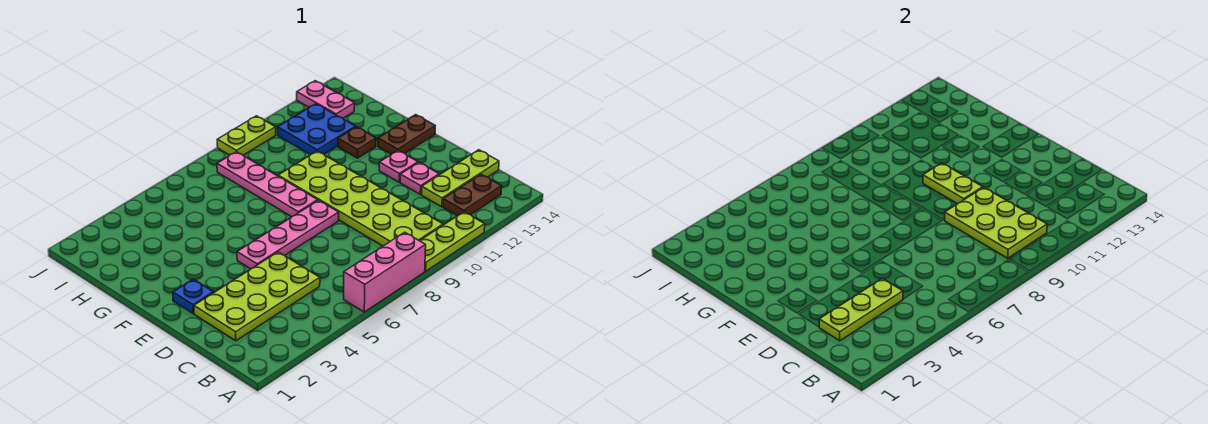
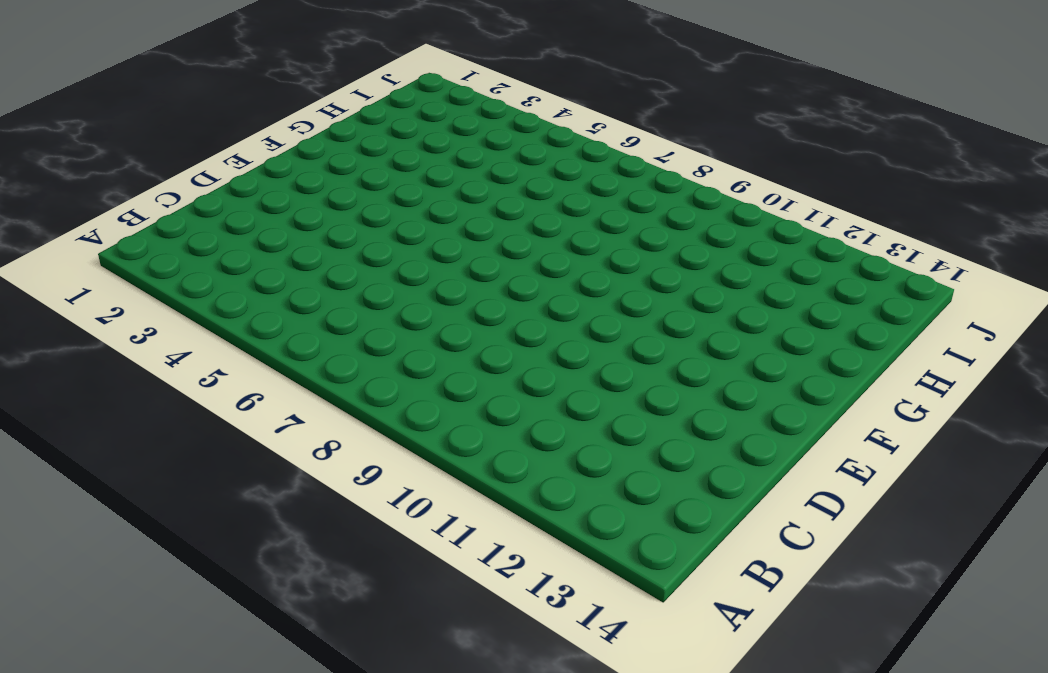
none -> pink 1x3 brick [344,232,426,312]
none -> lime 1x3 plate [420,212,485,271]
none -> lime 2x6 plate [278,151,443,246]

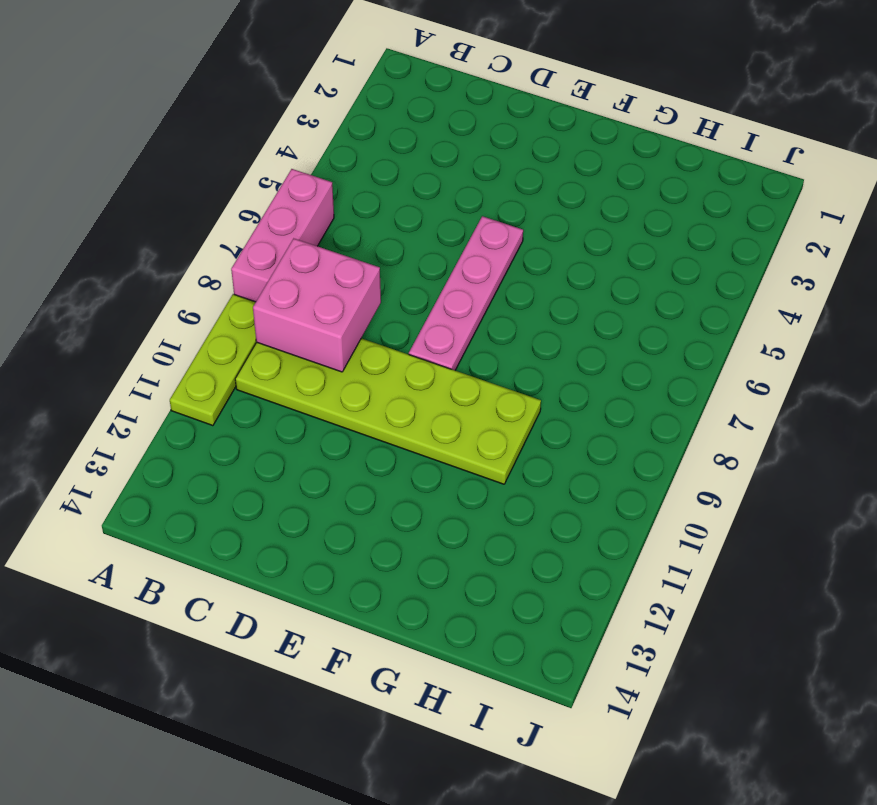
pink 2x2 brick [253,239,381,372] -> lime 2x3 plate [944,187,1047,258]
none -> brown 1x2 plate [443,174,502,216]
none -> lime 2x4 plate [194,252,320,341]
none -> lime 1x3 plate [421,150,499,207]

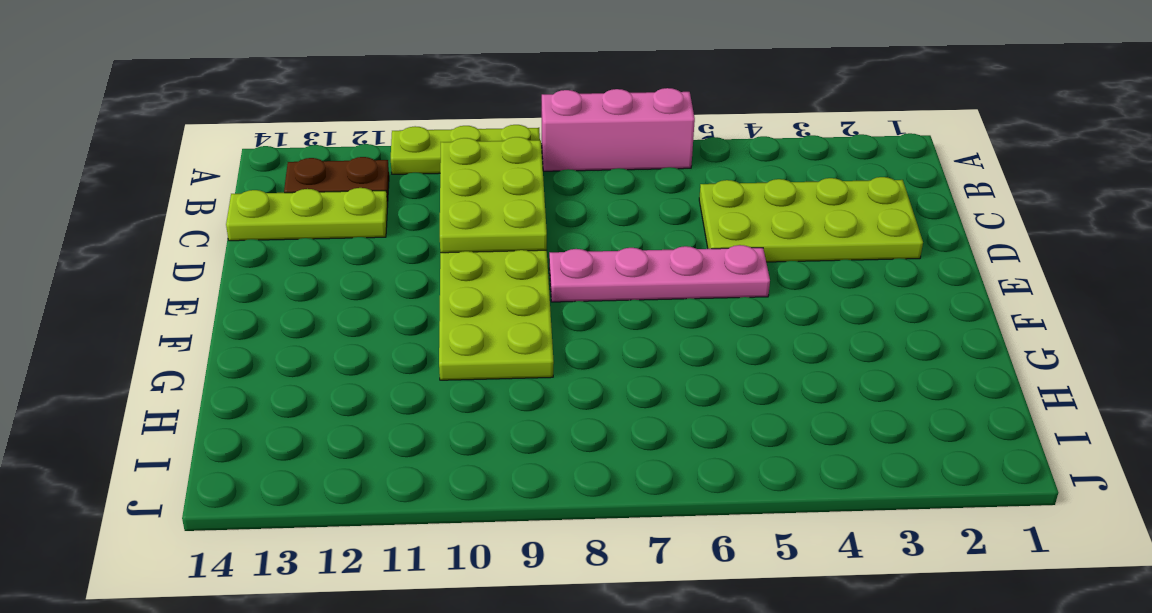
none -> pink 1x1 plate [400,163,439,194]
none -> blue 1x1 plate [173,279,214,314]
none -> pink 1x1 plate [379,151,418,182]

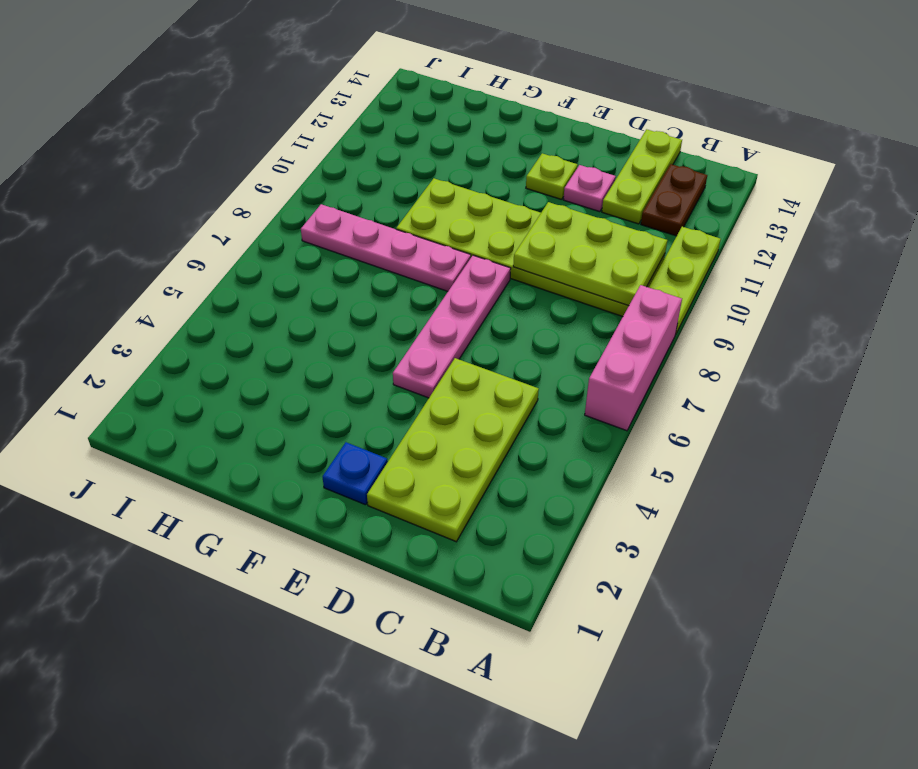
lime 1x1 plate [526,153,578,200] -> pink 1x1 plate [379,151,418,182]
none -> brown 1x2 plate [378,115,435,154]
none -> brown 1x1 plate [338,127,376,158]
none -> blue 2x2 plate [278,104,356,155]

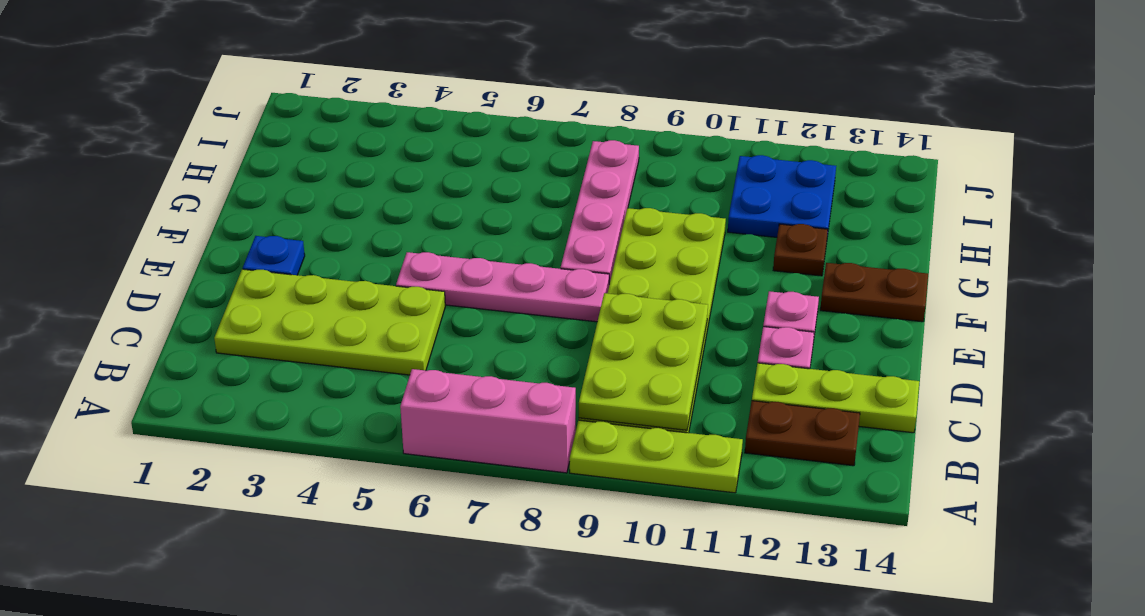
none -> pink 1x2 plate [297,81,355,118]
none -> lime 1x2 plate [217,116,276,155]
none -> lime 1x3 plate [819,278,903,341]

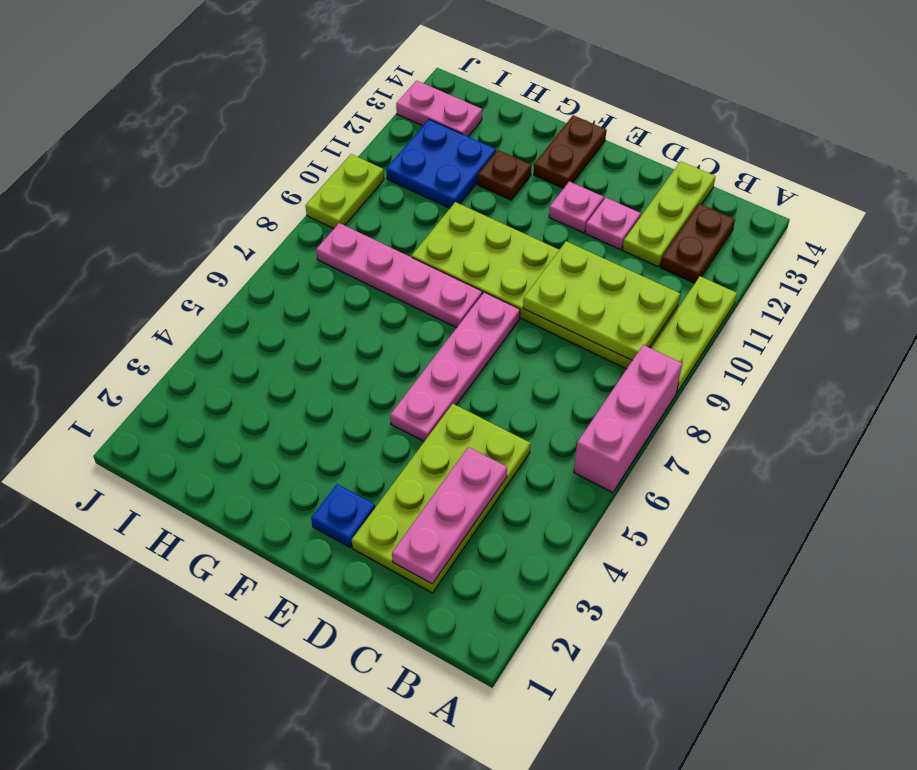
pink 1x3 plate [392,447,507,584] -> lime 1x3 plate [819,278,903,341]
none -> lime 1x2 plate [923,163,983,204]

